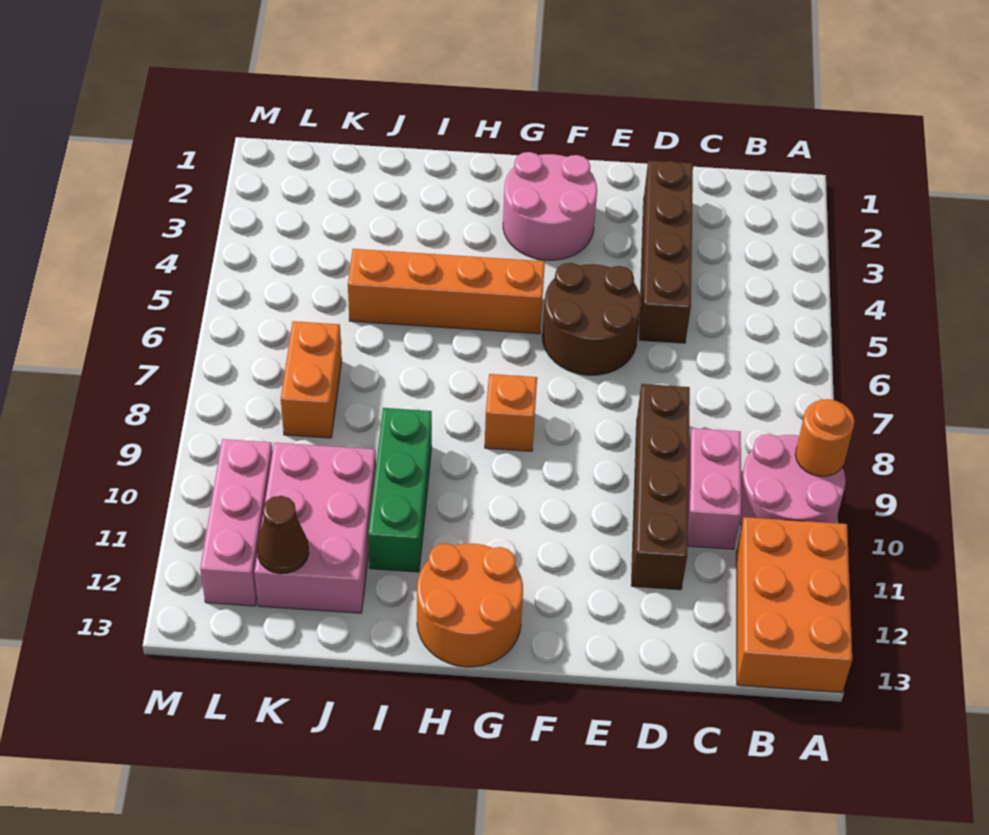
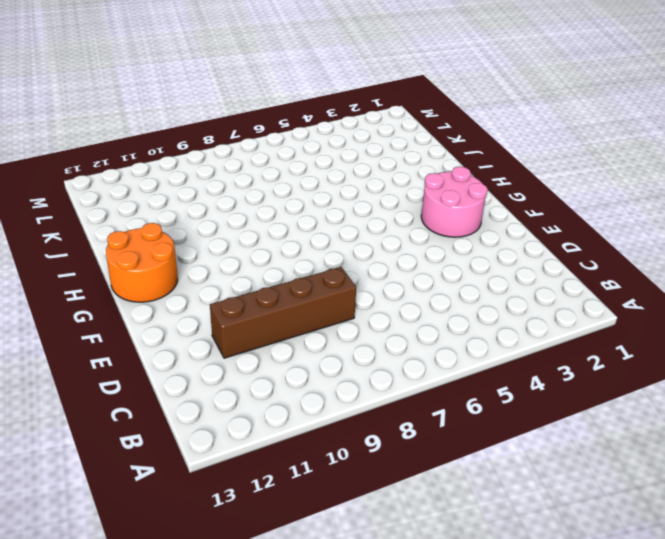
none -> pink 2x2 round brick [740,434,846,526]
none -> orange 2x3 brick [736,517,852,693]
none -> pink 1x2 brick [688,428,741,549]

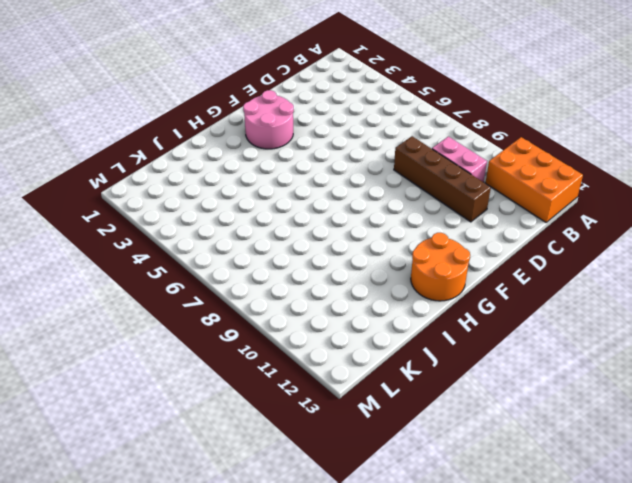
none -> pink 2x2 round brick [740,434,846,526]
none -> brown 1x4 brick [639,160,693,343]
none -> brown 2x2 round brick [542,263,641,375]

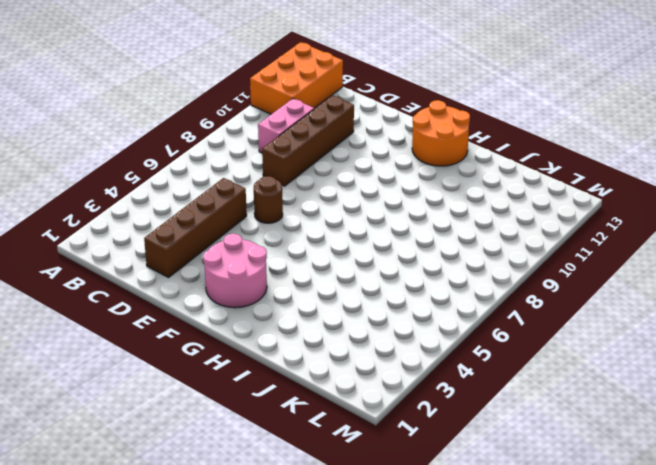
brown 1x1 round brick [254,176,283,223] -> brown 2x2 round brick [542,263,641,375]
none -> pink 2x2 round brick [740,434,846,526]
none -> orange 1x4 brick [348,249,545,334]
none -> orange 1x1 brick [485,374,537,451]

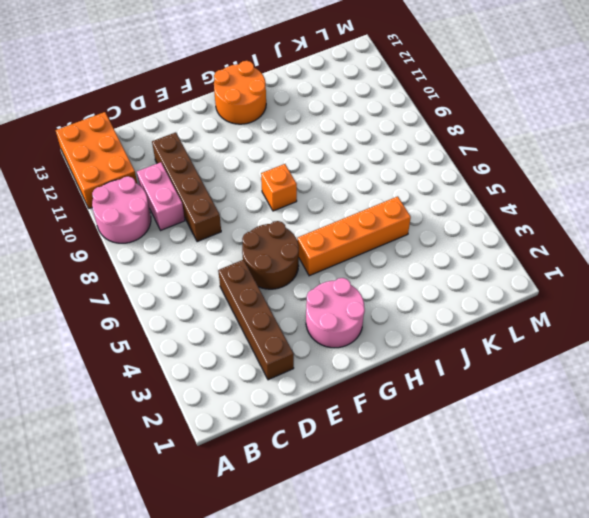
none -> green 1x3 brick [368,408,432,572]
none -> pink 2x3 brick [254,443,376,613]
none -> orange 1x2 brick [281,321,342,438]

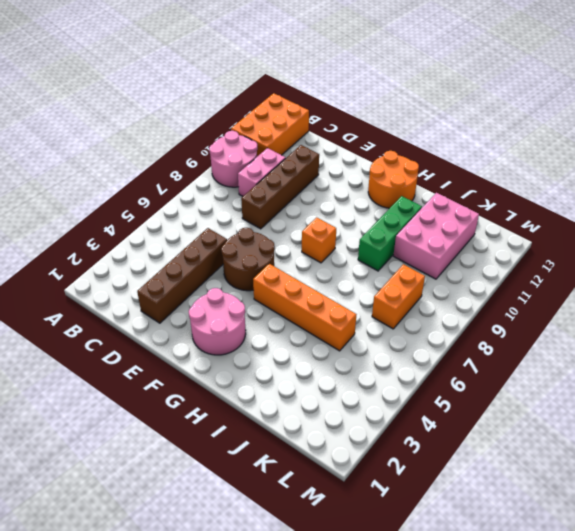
none -> pink 1x3 brick [200,439,273,606]
none -> orange 1x1 round brick [795,399,855,476]
none -> brown 1x1 cone [257,496,309,574]

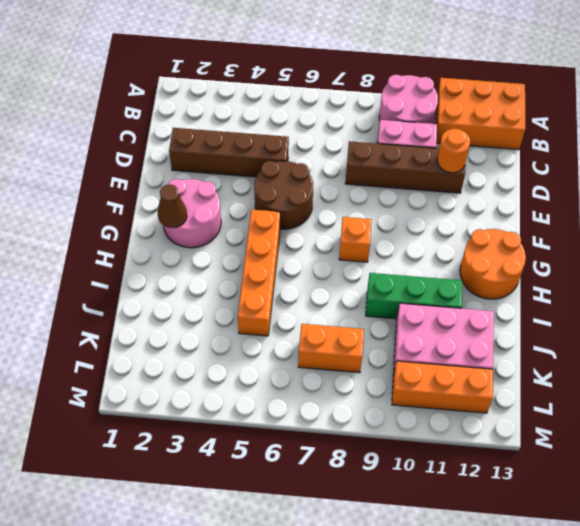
orange 1x1 round brick [437,129,470,173] -> orange 1x1 round brick moved to [795,399,855,476]
brown 1x1 cone [158,184,187,228] -> brown 1x1 cone moved to [257,496,309,574]
orange 1x3 brick [392,361,493,413] -> pink 1x3 brick [200,439,273,606]

